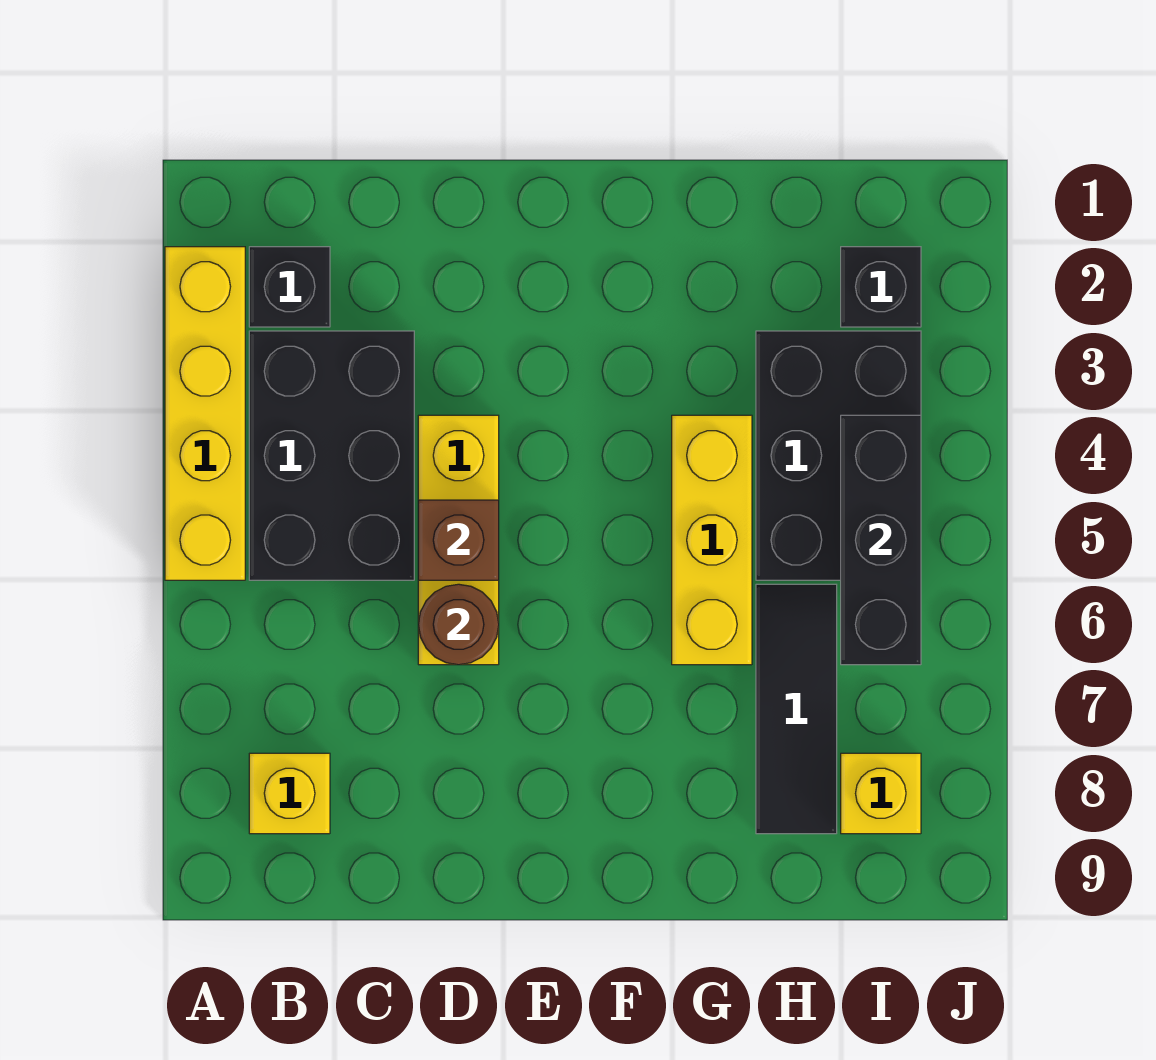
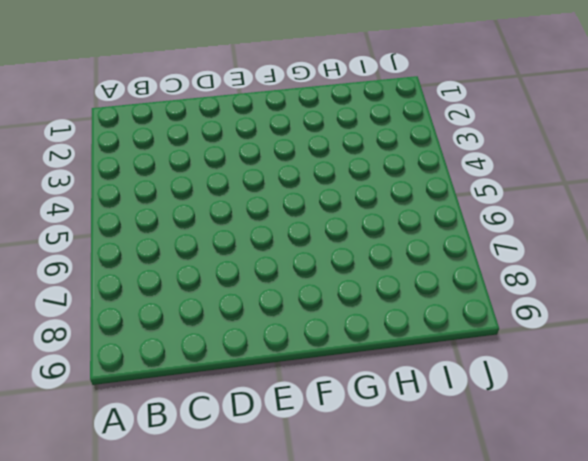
none -> yellow 1x4 brick [165,247,245,580]
none -> black 1x1 brick [249,247,330,327]
none -> black 2x3 brick [249,331,414,580]

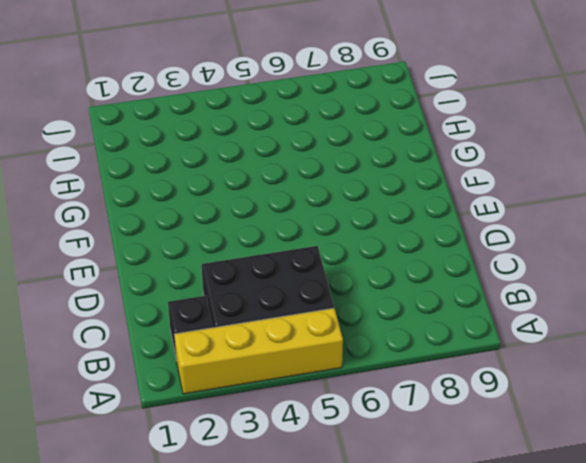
none -> yellow 1x1 brick [249,753,330,834]
none -> yellow 1x3 brick [418,415,499,665]
none -> yellow 1x3 brick [672,415,752,665]

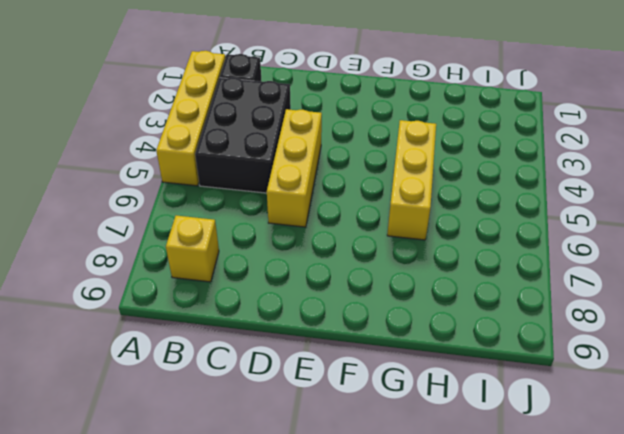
none -> black 2x3 brick [756,331,921,580]
none -> black 1x3 tile [756,584,837,834]
none -> black 1x1 brick [841,247,921,327]

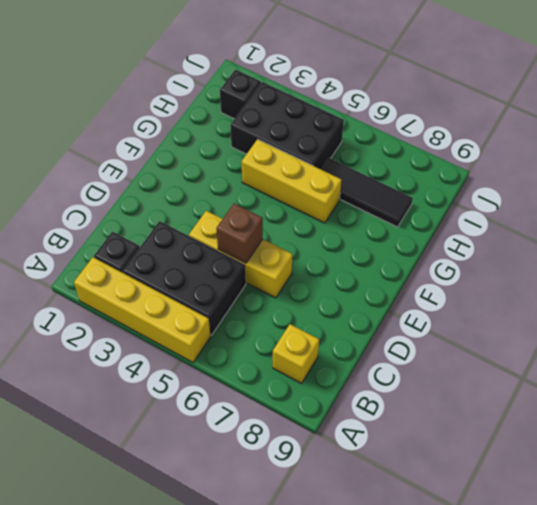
none -> yellow 1x1 brick [841,753,921,834]
none -> brown 1x1 round brick [418,584,499,665]
none -> black 1x3 brick [841,415,921,665]

